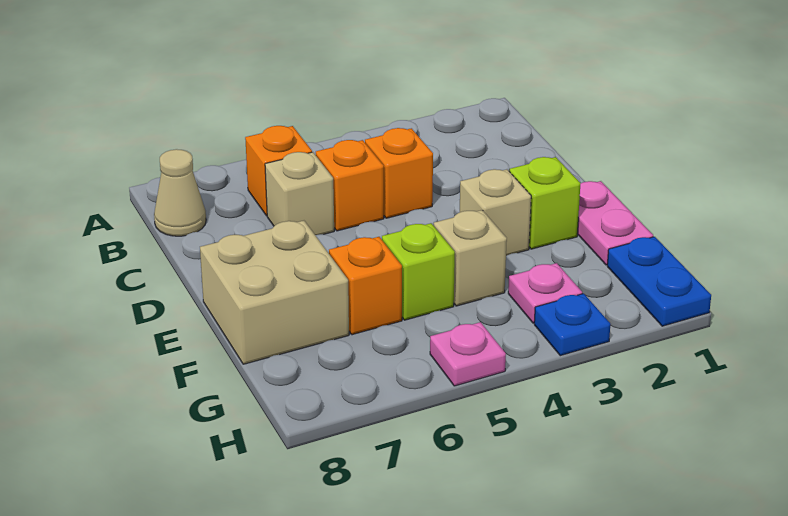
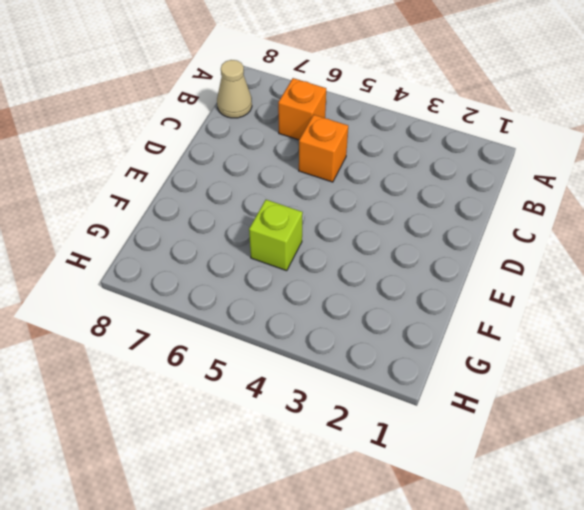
none -> orange 1x1 brick [365,128,433,218]
none -> tan 1x1 brick [265,152,334,235]
none -> pink 1x2 plate [577,181,653,265]

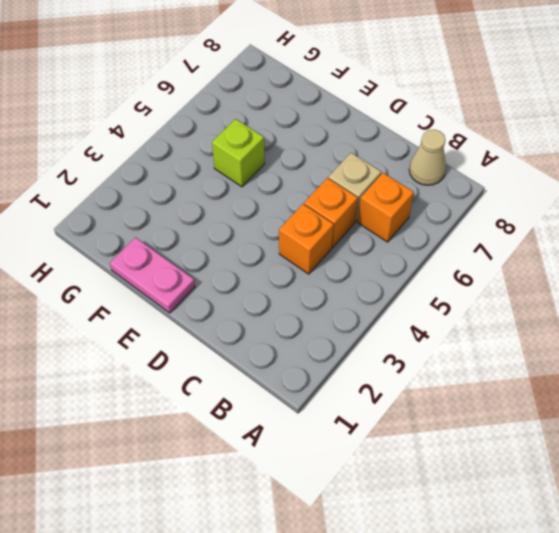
none -> lime 1x1 brick [509,157,581,249]
none -> tan 1x1 brick [460,169,531,256]
none -> tan 2x2 brick [200,221,349,364]

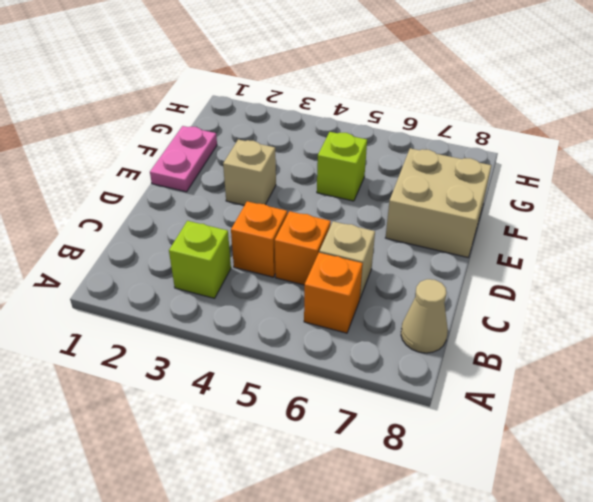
lime 1x1 brick [169,221,231,298] -> lime 1x1 brick moved to [509,157,581,249]
none -> tan 1x1 brick [434,210,507,306]
none -> orange 1x1 brick [329,237,402,335]
none -> blue 1x2 plate [607,237,711,326]

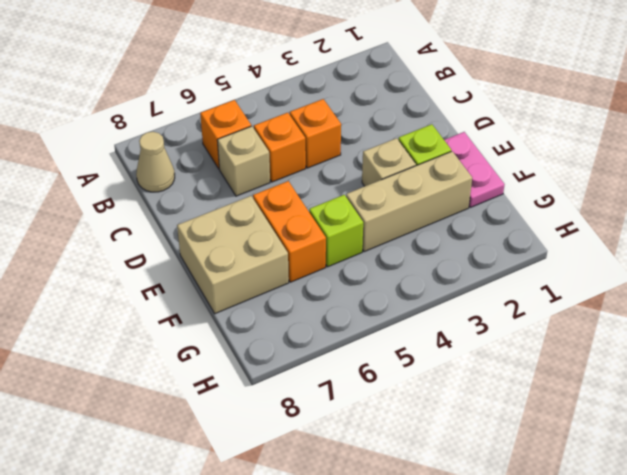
orange 1x2 brick [253,181,326,282] -> orange 1x1 brick [329,237,402,335]
tan 1x3 brick [346,151,472,252] -> tan 1x1 brick [434,210,507,306]
none -> blue 1x2 plate [607,237,711,326]
none -> pink 1x1 plate [508,263,582,323]
none -> blue 1x1 plate [534,294,610,356]

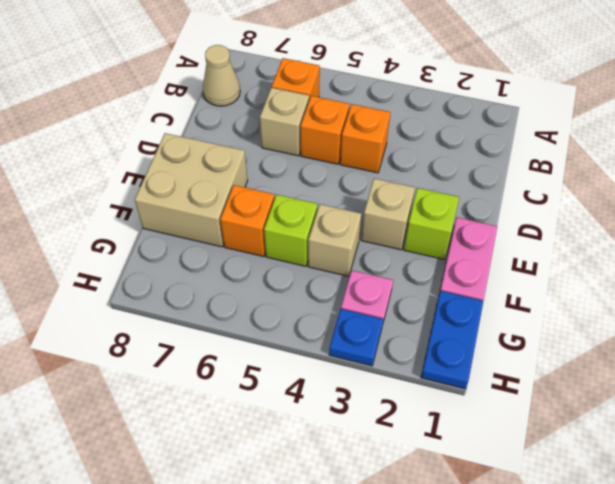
none -> pink 1x1 plate [430,322,506,386]

